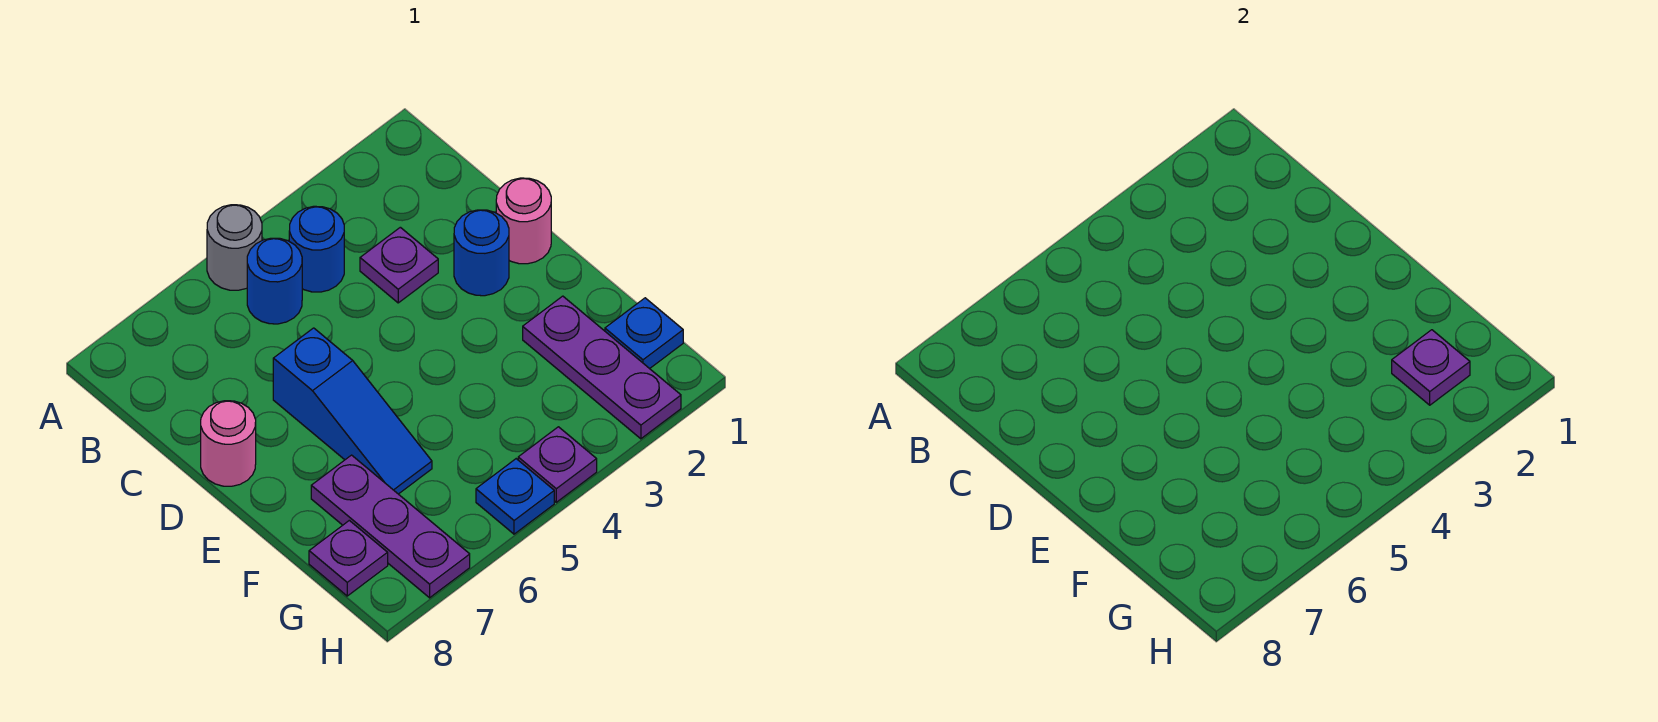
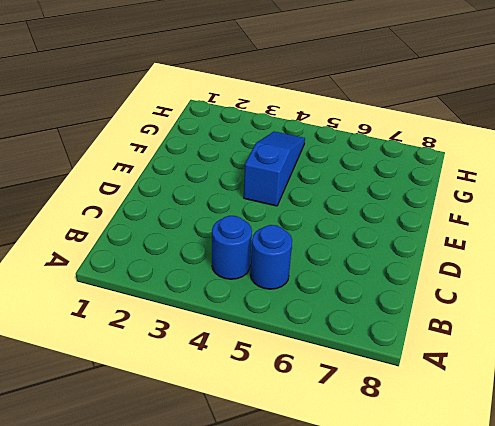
blue 1x3 slope [244,132,305,206] -> blue 1x3 slope moved to [273,328,432,494]
none -> grey 1x1 round brick [207,205,262,290]
none -> purple 1x1 plate [360,227,438,303]
none -> pink 1x1 round brick [496,178,551,264]

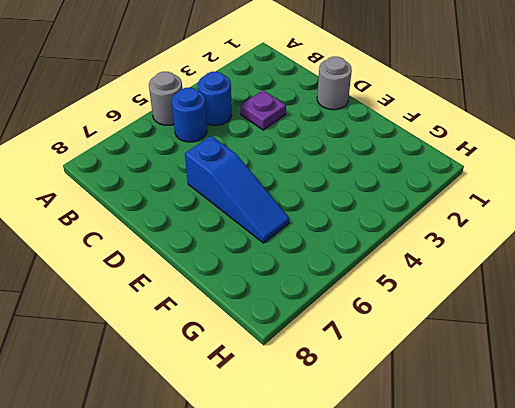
grey 1x1 round brick [317,57,352,110] -> pink 1x1 round brick [496,178,551,264]
none -> blue 1x1 round brick [454,210,509,296]
none -> pink 1x1 round brick [201,401,256,486]
none -> purple 1x3 plate [523,296,681,439]

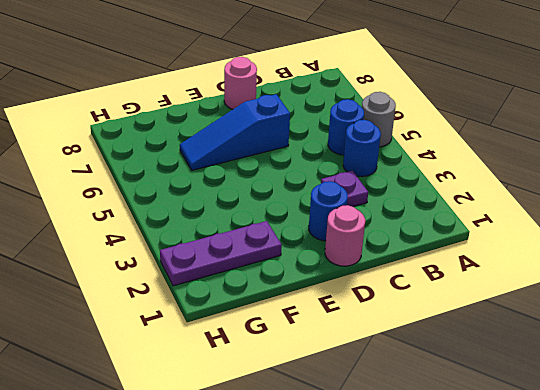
none -> purple 1x3 plate [311,455,470,598]
none -> blue 1x1 plate [605,298,683,369]
none -> purple 1x1 plate [309,520,388,596]

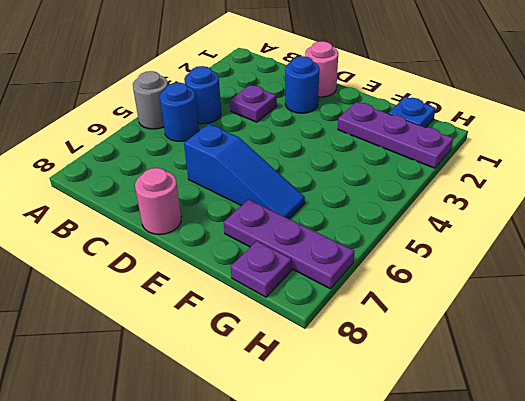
none -> purple 1x1 plate [518,427,597,502]
none -> blue 1x1 plate [476,459,554,534]
none -> purple 1x1 plate [1392,330,1470,405]

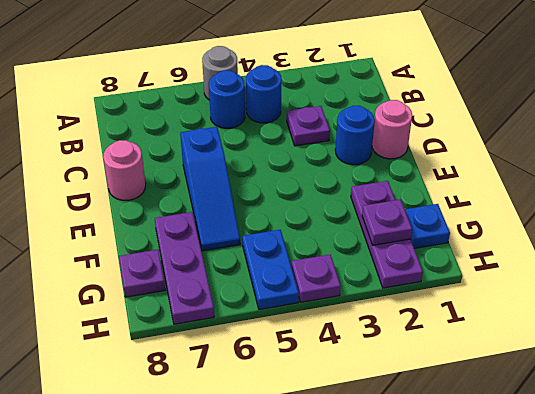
blue 1x2 plate [242,230,299,310] -> blue 1x1 plate [476,459,554,534]

